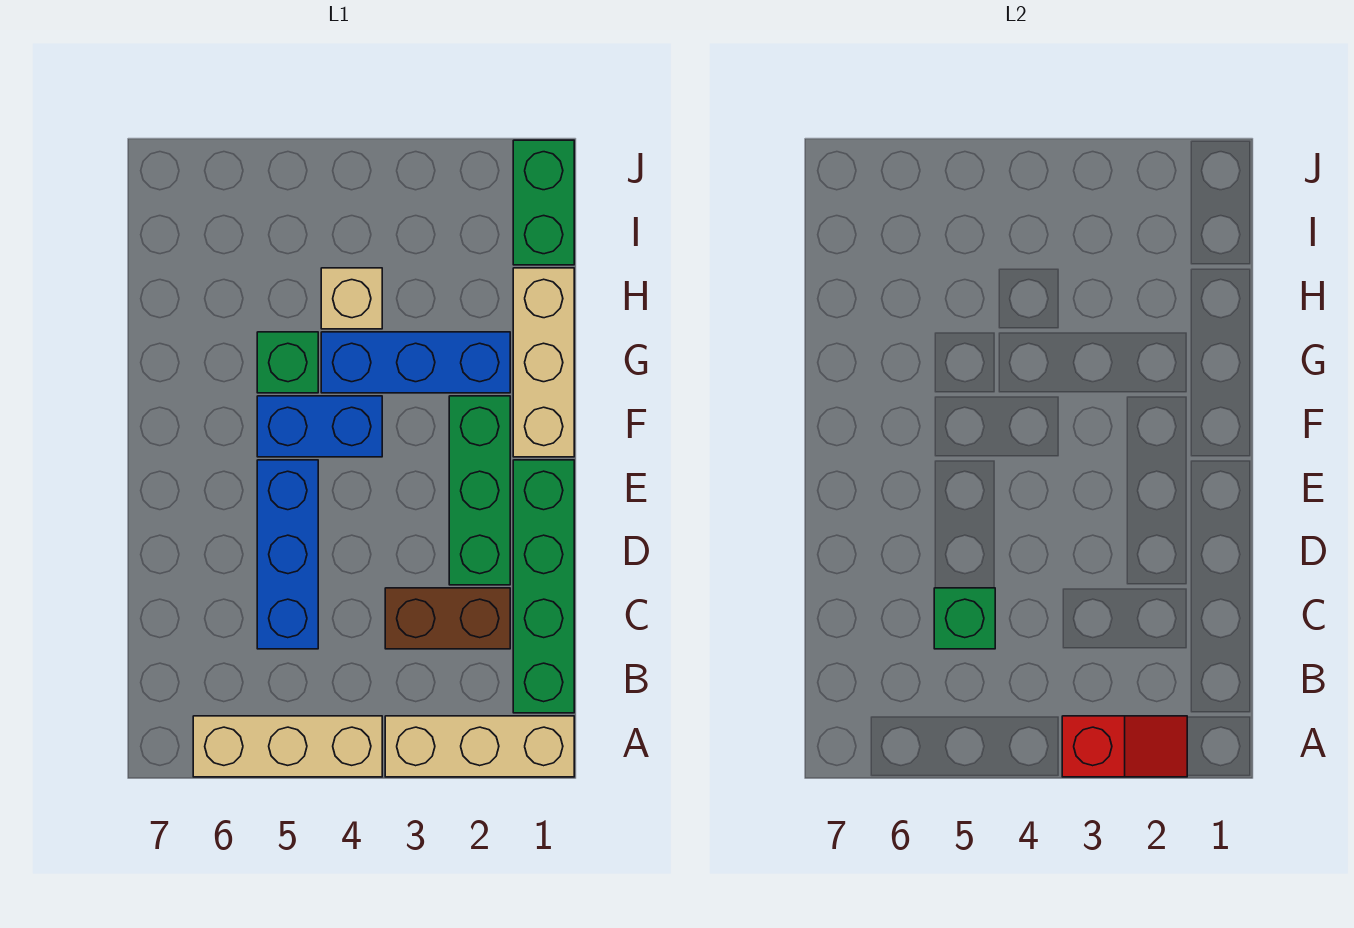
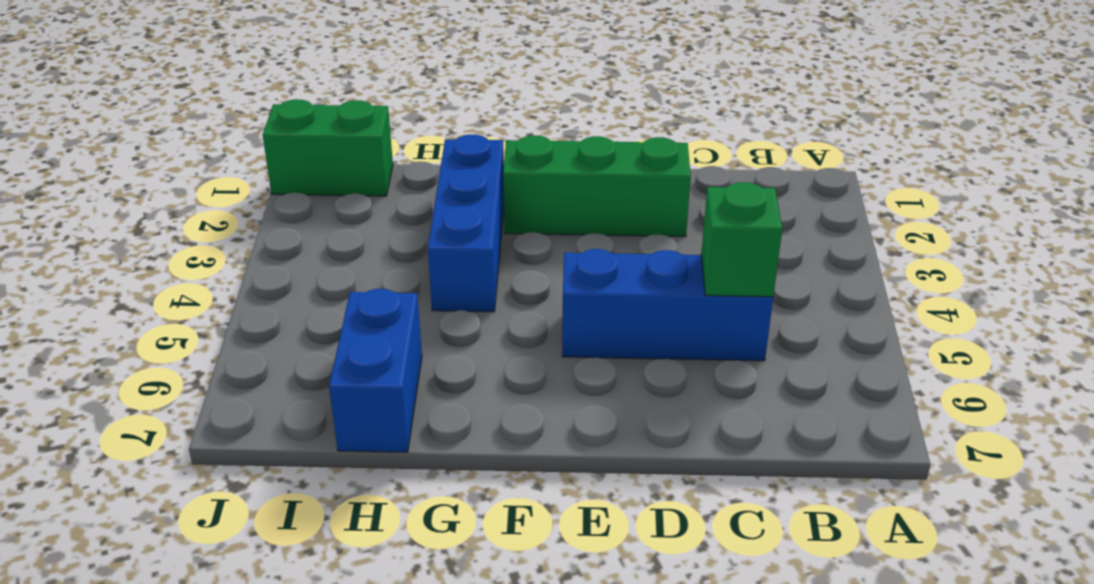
blue 1x2 brick [329,289,422,452] -> blue 1x2 brick moved to [257,396,382,457]
none -> tan 1x3 brick [385,716,574,777]
none -> tan 1x3 brick [193,716,382,777]
none -> green 1x4 brick [513,460,574,713]

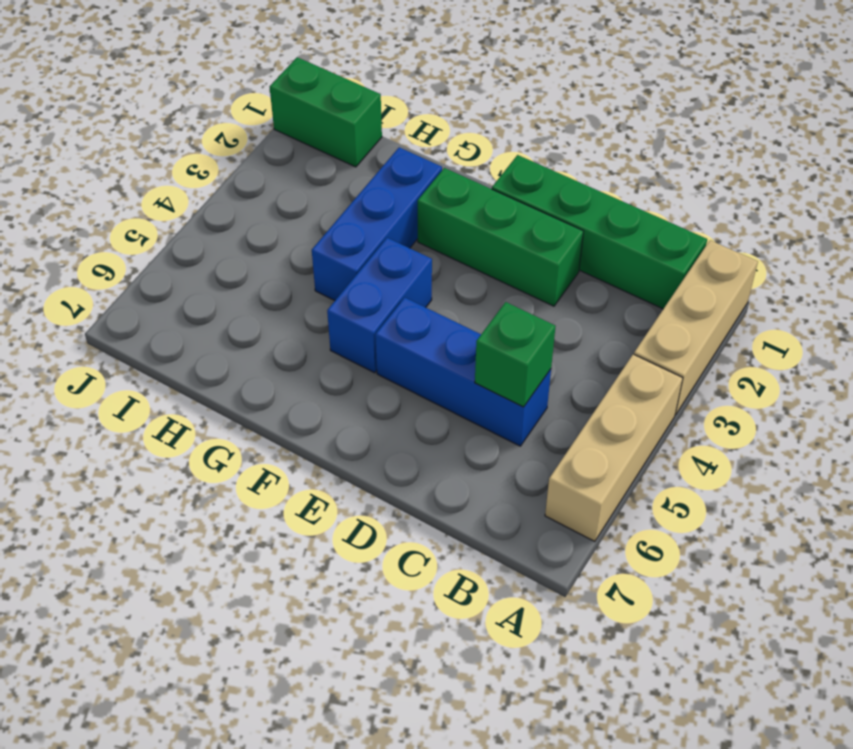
none -> brown 1x2 brick [385,588,510,649]
none -> tan 1x3 brick [513,268,574,457]
none -> green 1x1 brick [257,332,318,393]

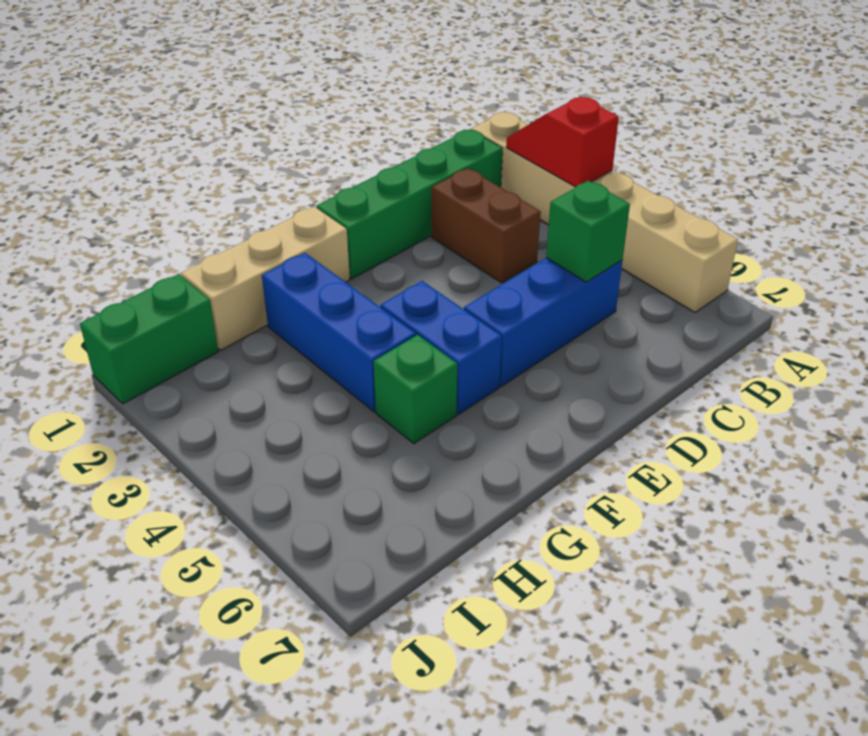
none -> green 1x3 brick [449,396,510,585]
none -> tan 1x1 brick [321,268,382,329]

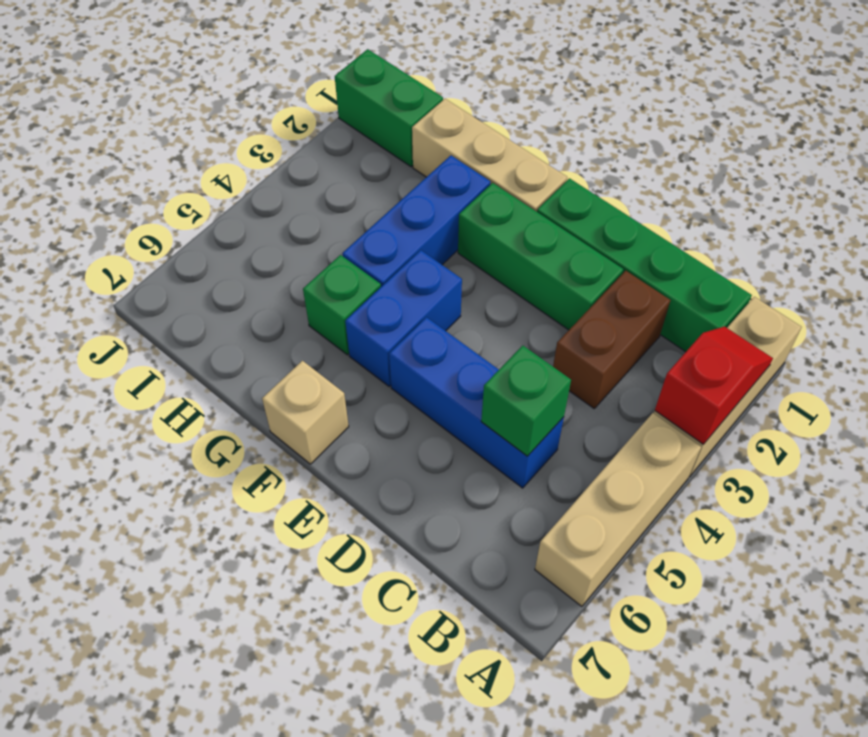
tan 1x1 brick [262,361,349,464] -> tan 1x1 brick moved to [321,268,382,329]

